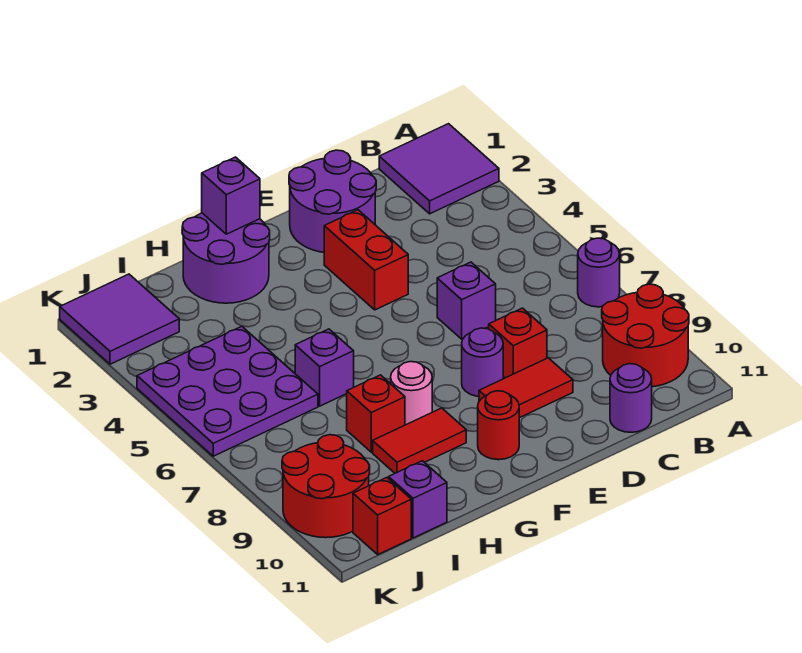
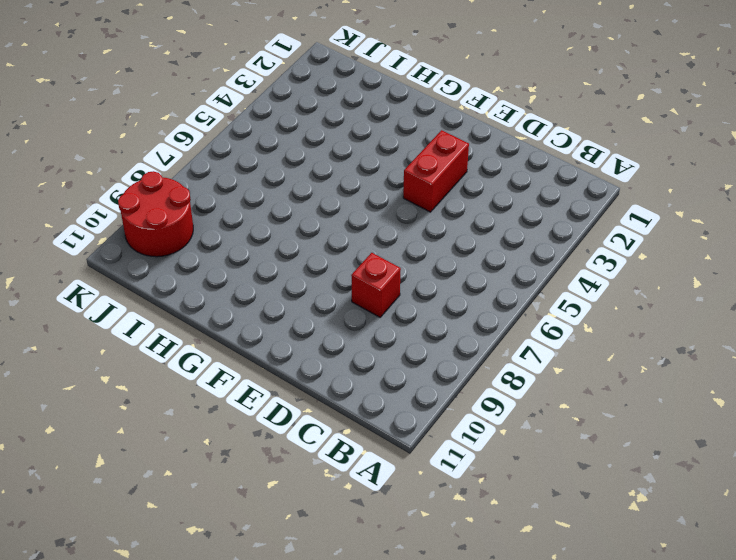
none -> purple 2x2 tile [379,124,499,214]
none -> purple 1x1 round brick [578,238,620,307]
none -> red 2x2 round brick [602,284,689,387]

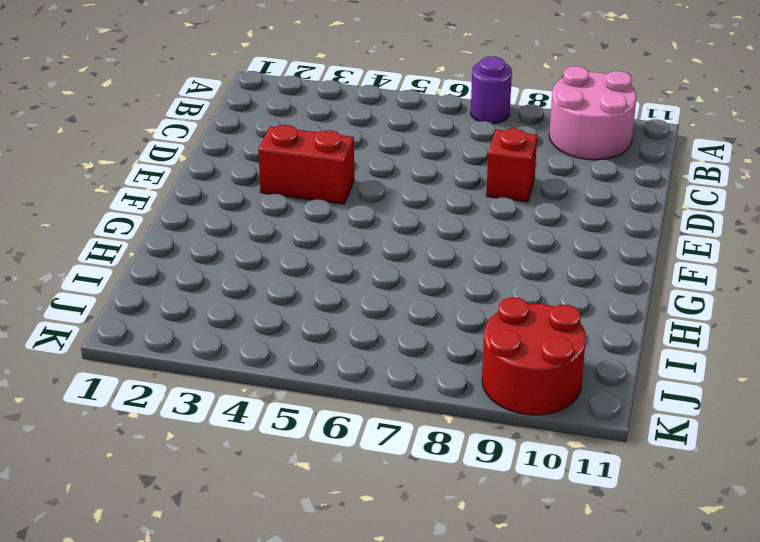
pink 2x2 round brick [549,66,637,160] -> red 2x2 round brick [602,284,689,387]
none -> purple 2x2 tile [379,124,499,214]
none -> purple 1x1 round brick [610,364,652,432]
none -> purple 2x2 round brick [289,150,376,252]

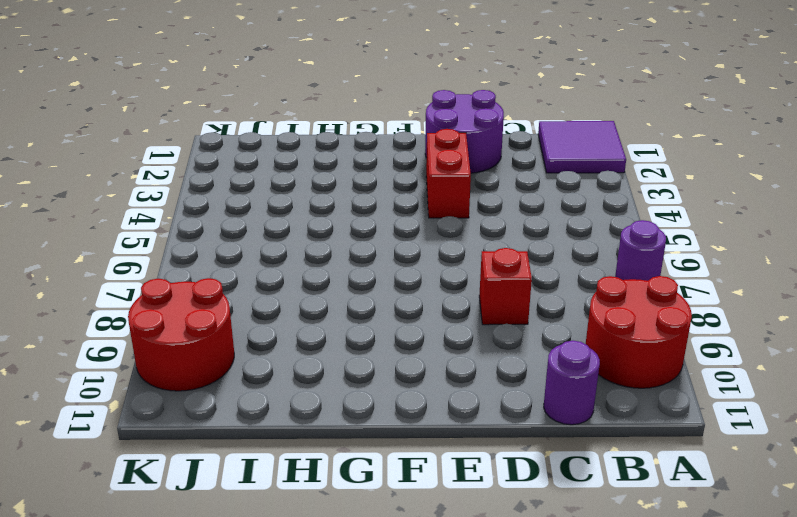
none -> purple 1x1 brick [437,262,496,339]
none -> red 1x2 tile [479,358,573,418]
none -> purple 1x1 round brick [462,328,503,396]

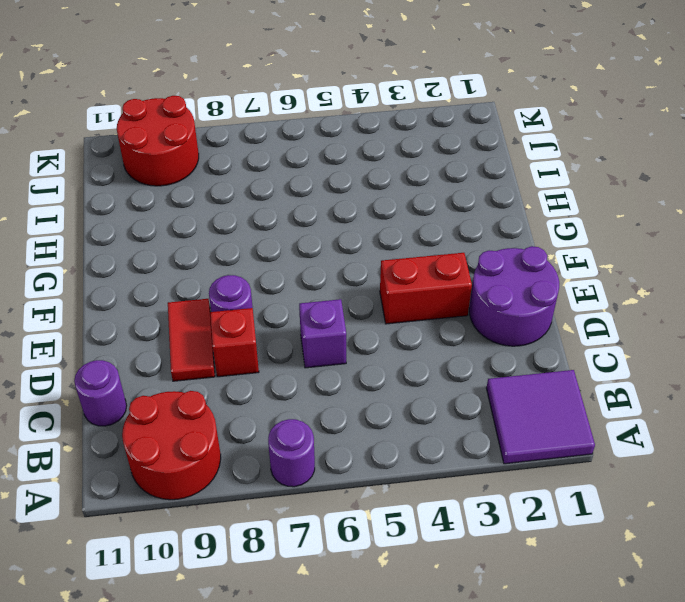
none -> red 1x1 round brick [478,391,519,460]
none -> purple 2x2 round brick [182,213,270,303]
none -> pink 1x1 round brick [391,362,432,425]

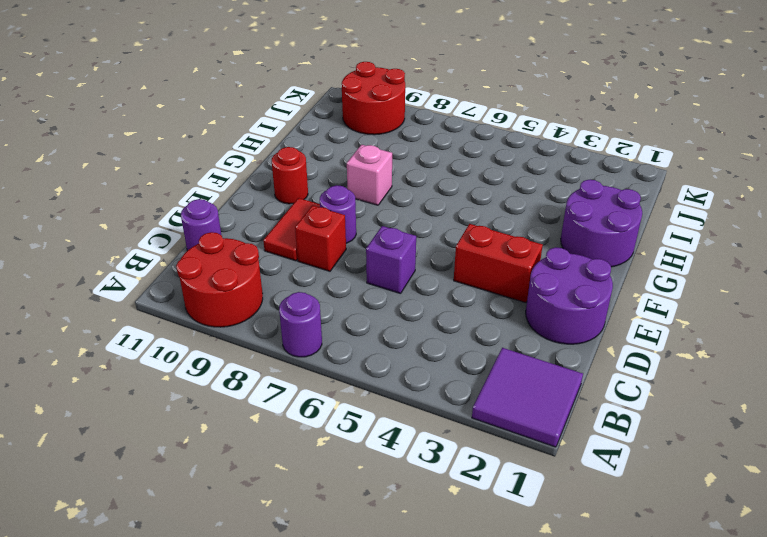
pink 1x1 brick [347,145,392,205] -> pink 1x1 round brick [391,362,432,425]
none -> red 1x2 tile [373,408,466,473]
none -> purple 1x1 brick [295,329,354,406]
none -> red 1x1 brick [347,375,405,452]

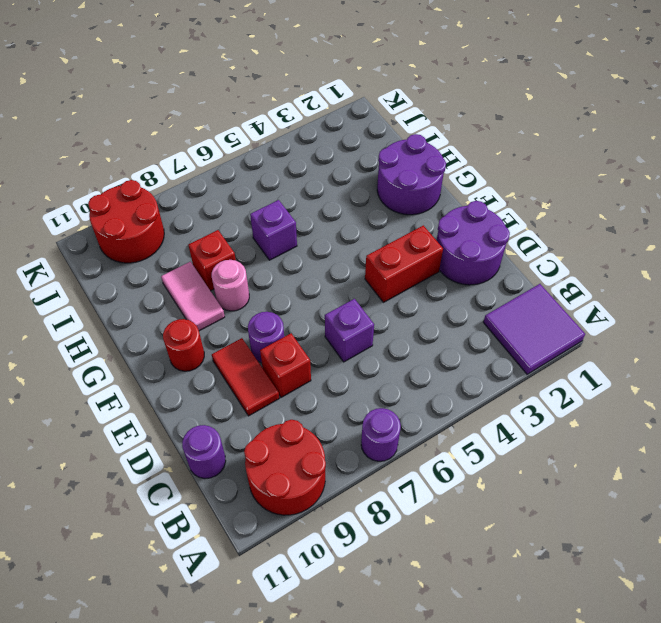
pink 1x2 tile [161,262,225,331] -> red 1x2 tile [373,408,466,473]
none -> purple 3x3 plate [137,326,318,456]
none -> purple 1x1 brick [389,461,447,538]
none -> purple 2x2 tile [60,274,179,364]

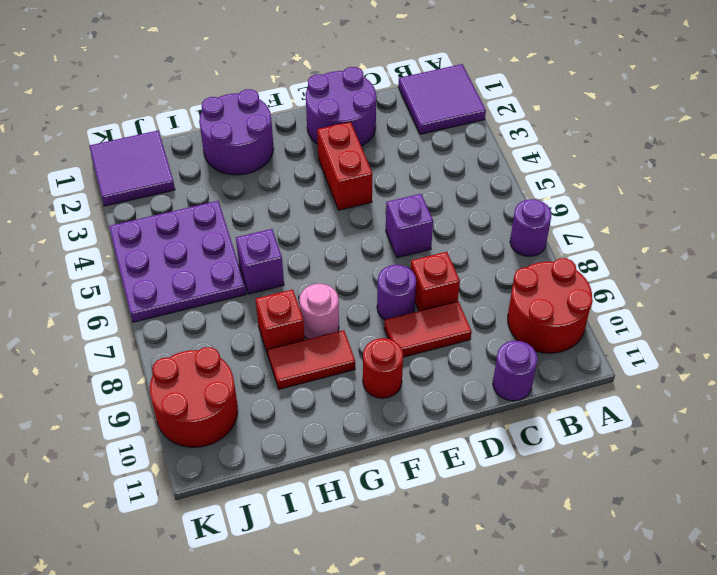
none -> purple 1x1 brick [389,461,447,538]
none -> red 1x1 brick [353,478,411,554]
none -> purple 1x1 brick [202,157,260,234]

